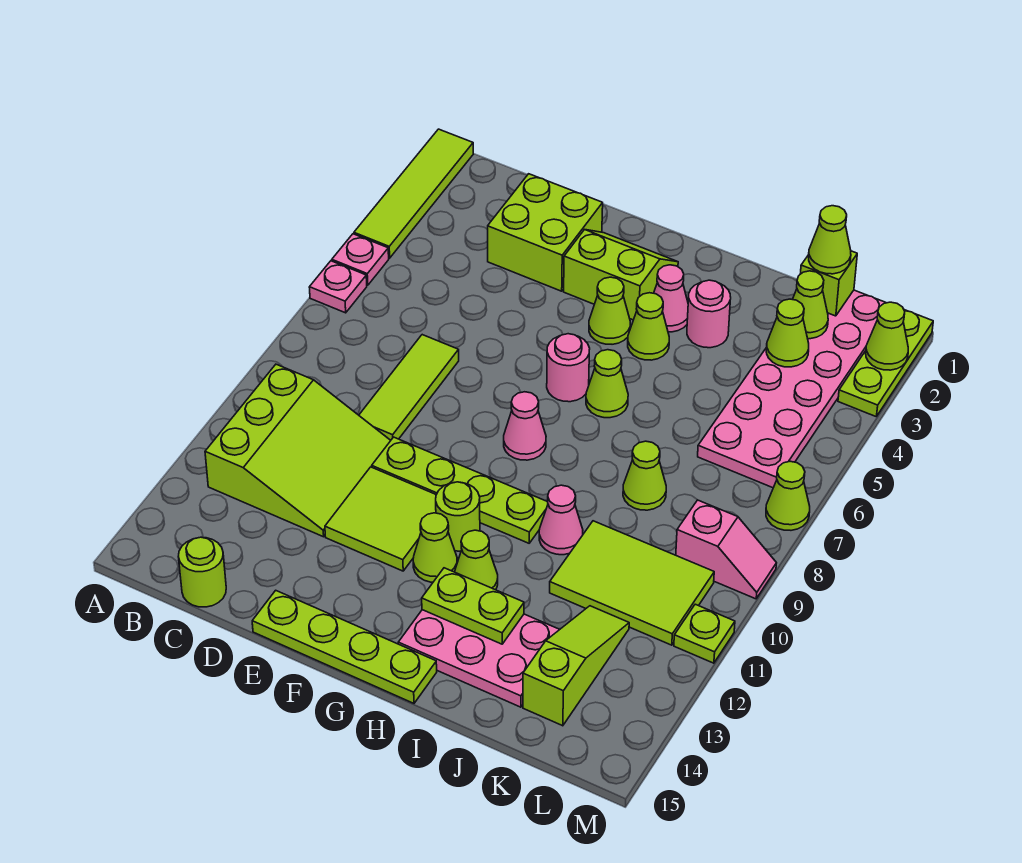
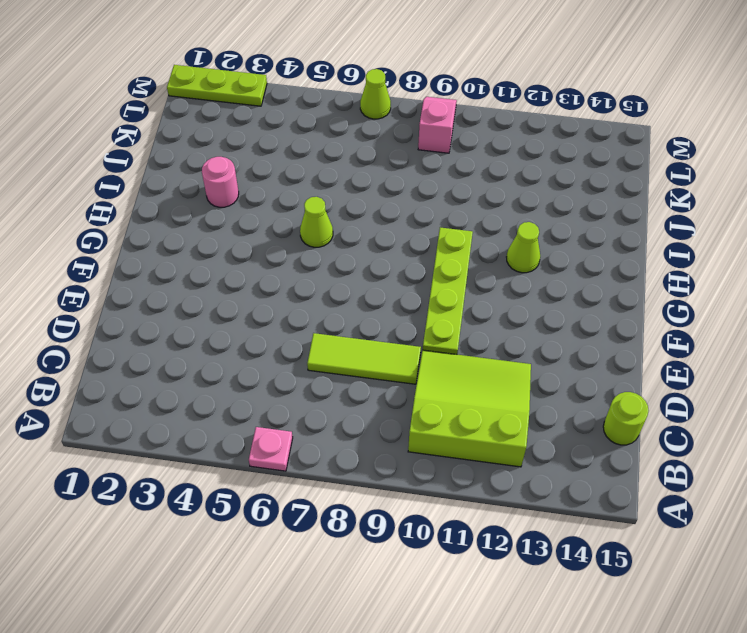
none -> lime 1x4 tile [354,129,473,258]
none -> pink 1x1 plate [332,234,389,285]
none -> lime 2x2 brick [488,174,603,291]
none -> lime 2x2 tile [325,467,436,571]

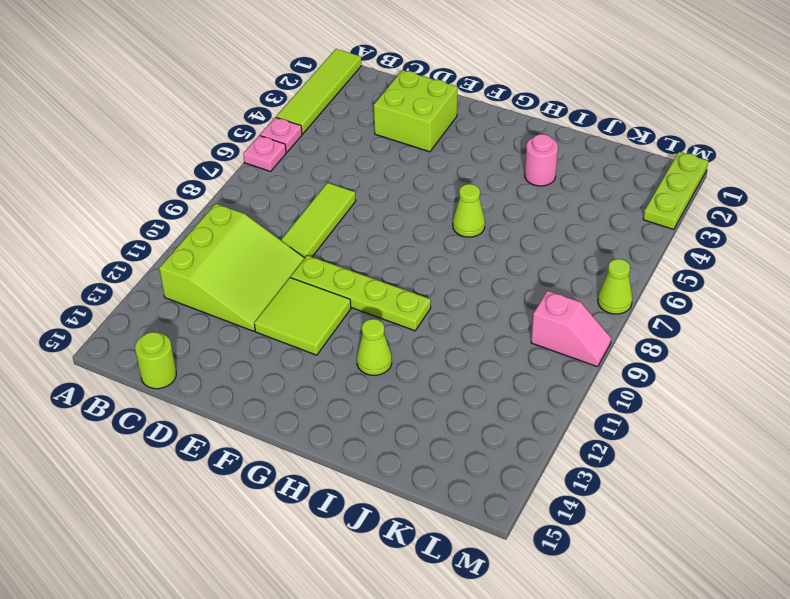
none -> lime 1x4 plate [252,590,437,703]
none -> lime 2x2 slope [564,229,678,320]
none -> lime 1x1 cone [589,277,630,344]
none -> pink 1x1 round brick [547,334,590,402]

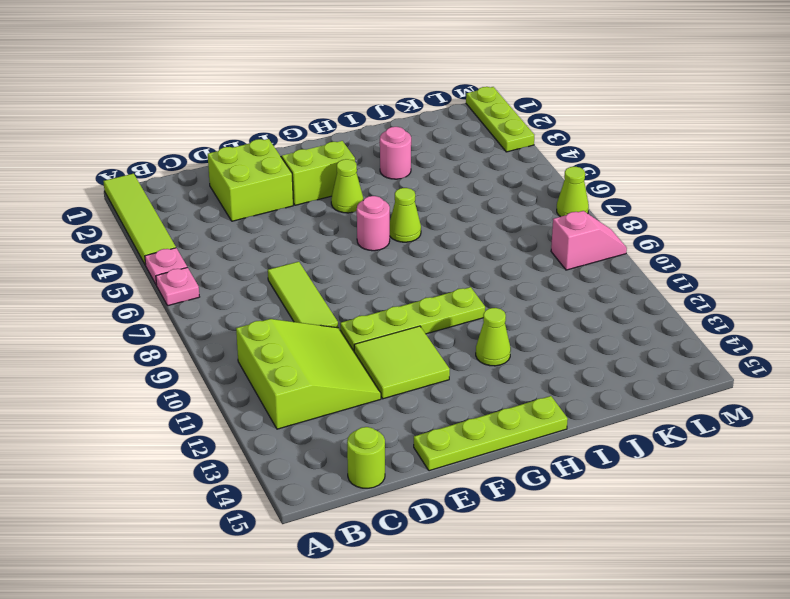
none -> pink 1x1 cone [504,392,546,460]
none -> lime 1x1 round brick [436,482,480,551]
none -> lime 1x1 cone [413,513,457,582]
none -> pink 1x1 cone [654,265,688,332]

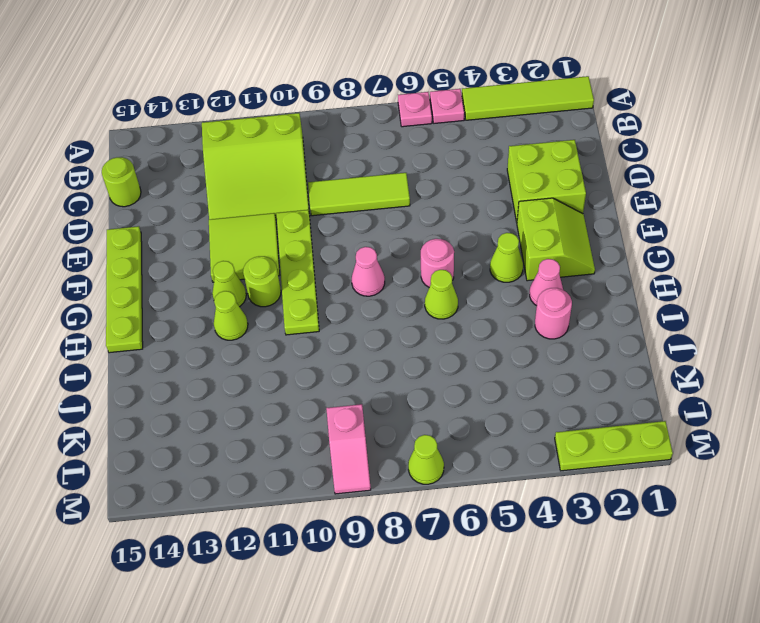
none -> lime 1x1 cone [628,293,669,360]
none -> pink 2x3 plate [398,610,560,707]
none -> pink 1x1 cone [539,485,583,555]
none -> lime 1x1 cone [623,441,666,510]

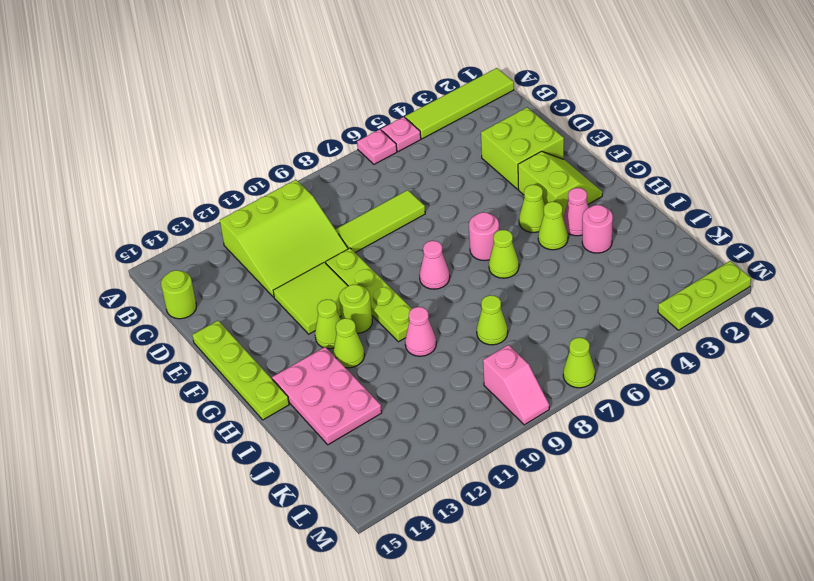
none -> lime 2x3 tile [550,521,714,645]
none -> pink 2x6 plate [698,290,886,488]
none -> lime 1x3 slope [523,606,629,726]
none -> lime 1x1 plate [674,604,735,663]

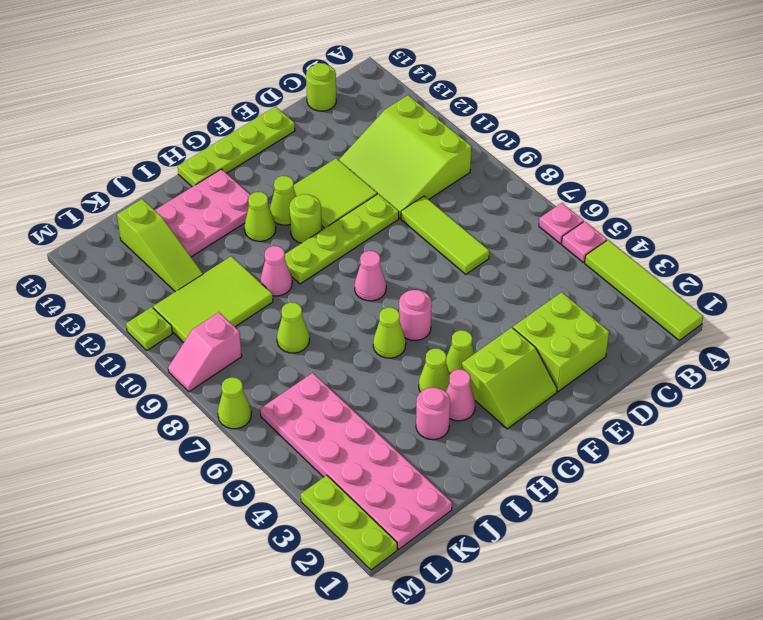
none -> lime 1x2 plate [422,568,524,644]
none -> lime 1x1 brick [800,251,857,316]
none -> lime 1x1 cone [792,271,828,339]
none -> lime 1x1 cone [766,299,809,367]

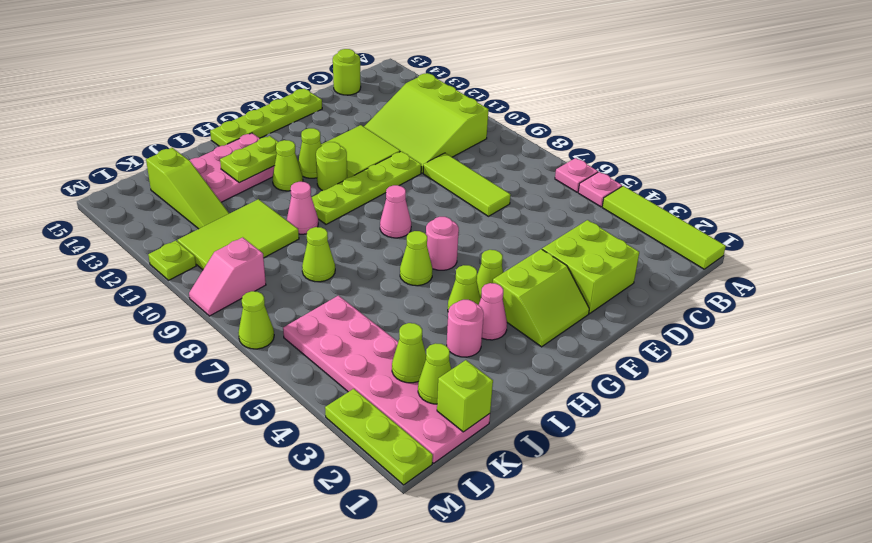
none -> lime 1x1 cone [866,302,908,370]
none -> lime 1x1 cone [809,206,851,274]

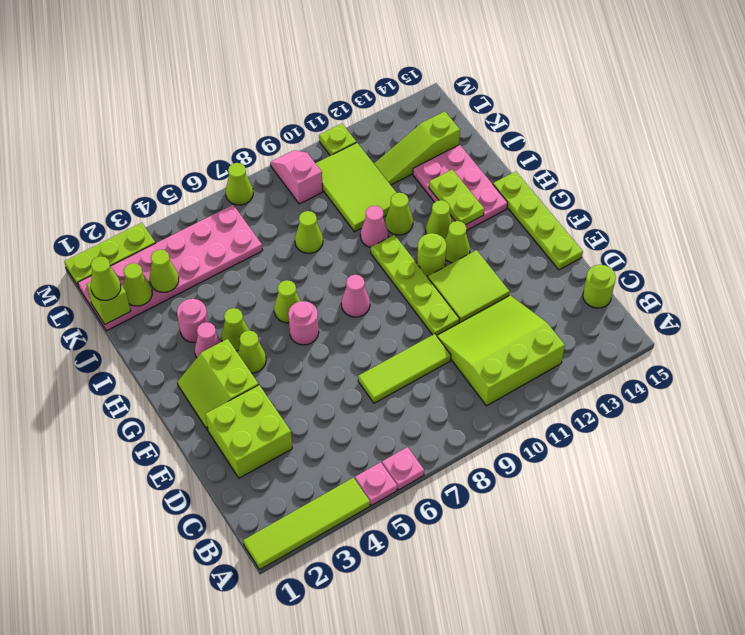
lime 1x1 cone [385,193,413,235] -> lime 1x1 cone moved to [866,302,908,370]

